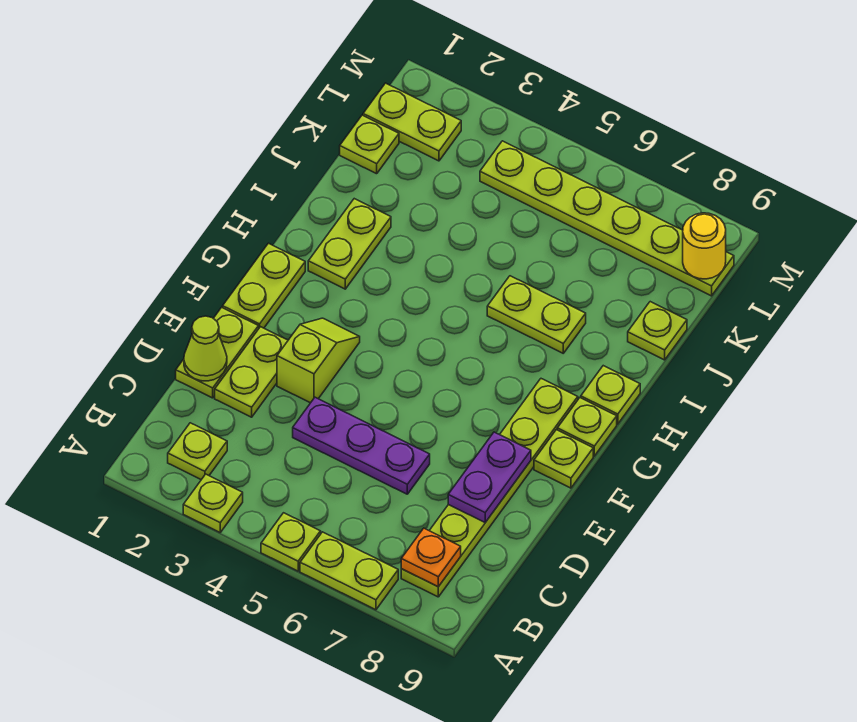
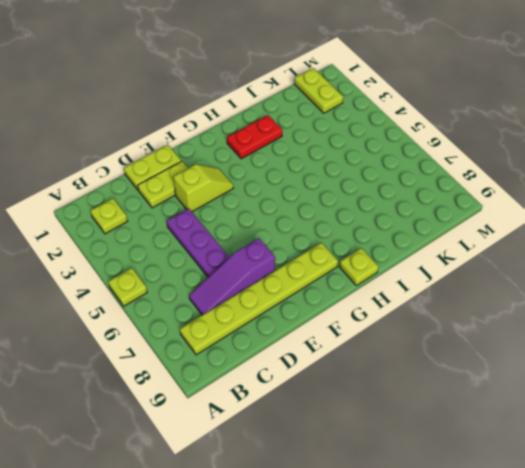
purple 1x3 slope [189,238,275,315] -> none
red 1x2 plate [227,115,282,159] -> lime 1x2 plate [308,199,391,289]
none -> lime 1x1 plate [183,474,243,532]
none -> lime 1x2 plate [300,532,398,610]
none -> lime 1x2 plate [223,243,305,328]

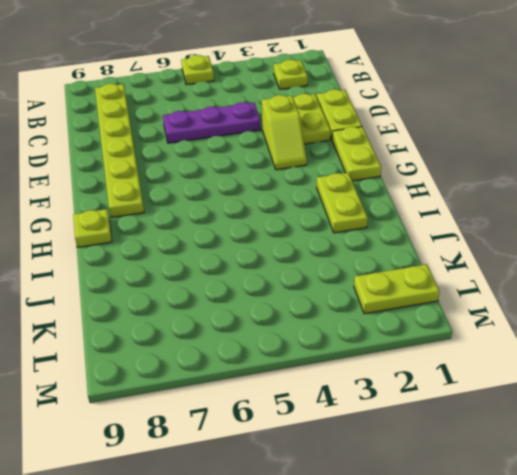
none -> lime 1x1 plate [183,474,243,532]
none -> lime 1x2 plate [300,532,398,610]
none -> lime 1x1 plate [534,430,593,488]

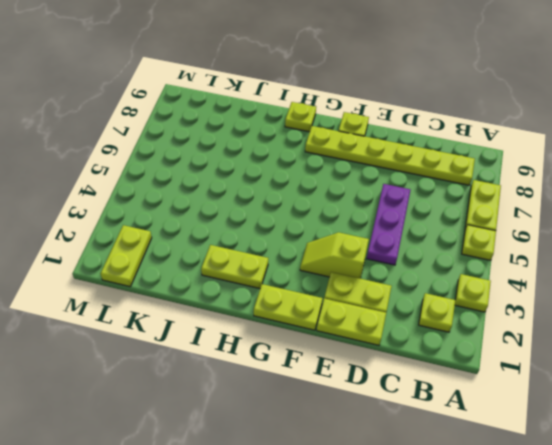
none -> lime 1x1 plate [557,398,617,456]
none -> lime 1x2 plate [487,276,586,353]
none -> lime 1x1 plate [628,302,687,360]

